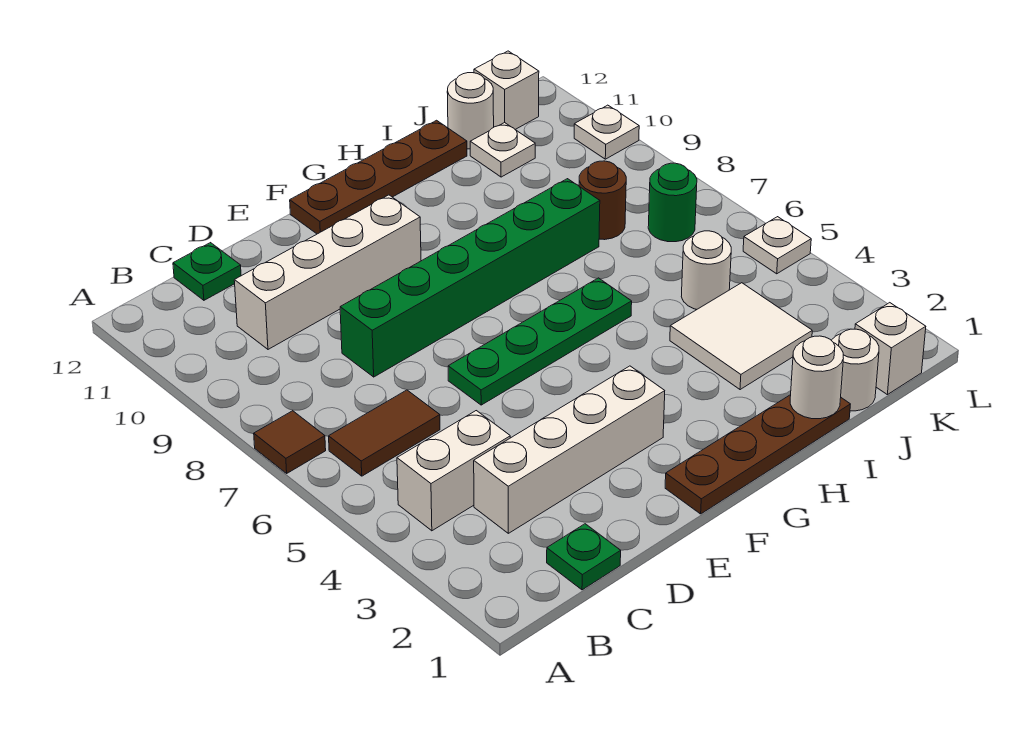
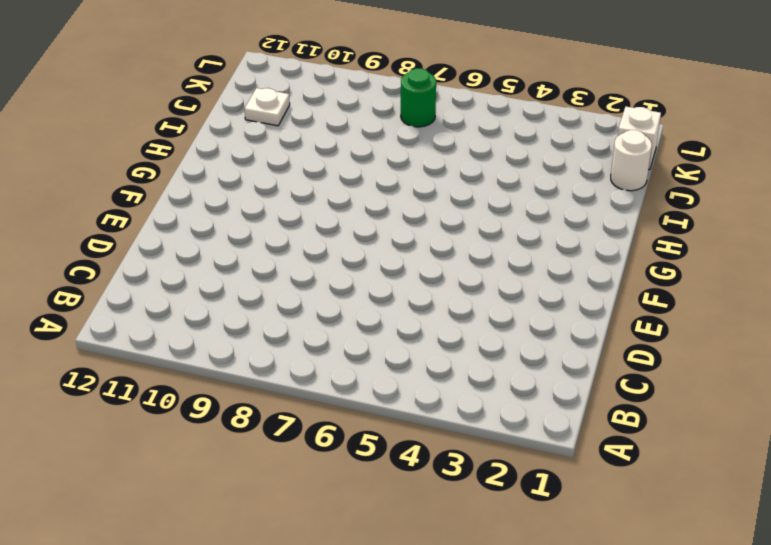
none -> brown 1x1 tile [254,411,326,473]
none -> white 1x2 brick [397,411,510,531]
none -> brown 1x2 tile [329,390,440,476]

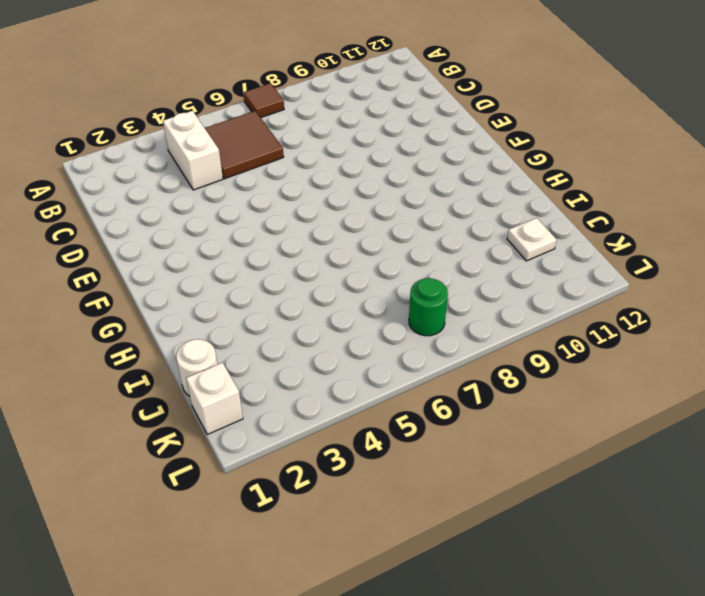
brown 2x2 tile [205,111,284,179] -> brown 1x2 tile [329,390,440,476]
none -> green 1x1 plate [547,524,621,590]
none -> white 1x4 brick [474,366,665,533]
none -> white 1x4 brick [234,195,421,349]

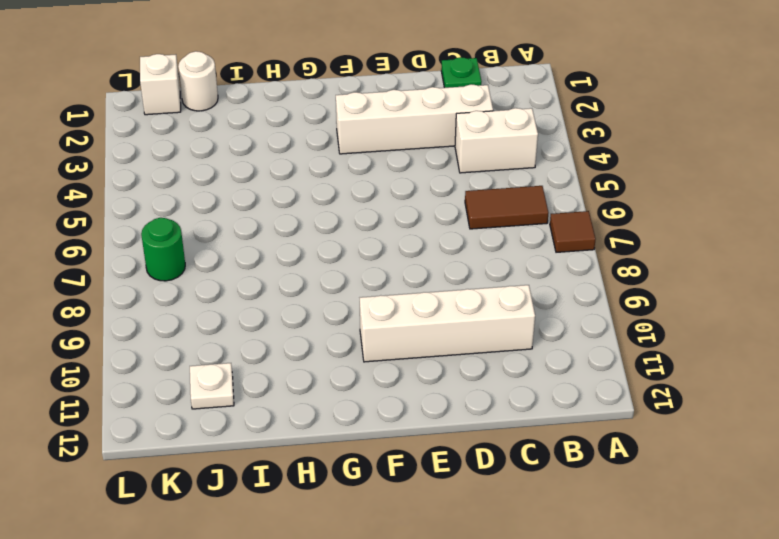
none -> green 1x1 plate [173,243,241,300]
none -> green 1x6 brick [340,179,600,377]
none -> green 1x4 plate [448,278,632,405]

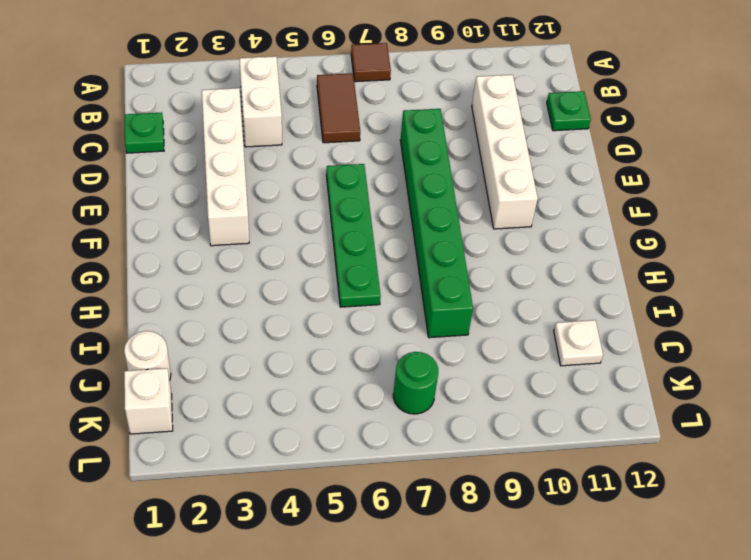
none -> brown 1x4 plate [665,395,850,514]
none -> brown 1x4 plate [290,120,467,234]
none -> white 2x2 tile [670,283,812,390]

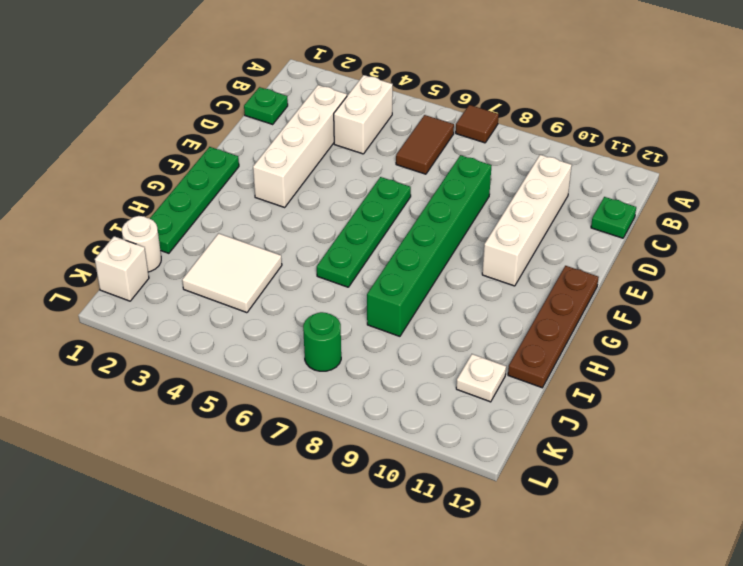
green 1x4 plate [150,147,239,253] -> brown 1x4 plate [665,395,850,514]
none -> white 1x1 round brick [681,231,731,309]
none -> brown 1x1 round brick [579,161,626,240]
none -> white 1x1 round brick [447,73,494,149]

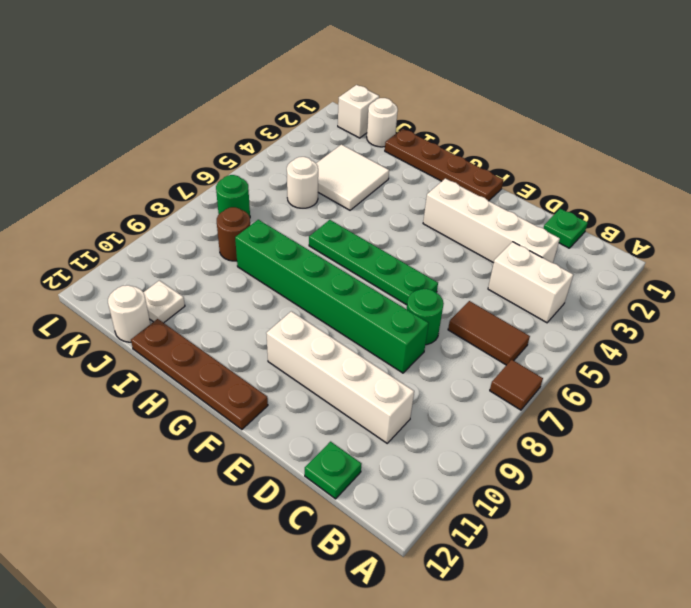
green 1x1 round brick [407,289,444,345] -> none
none -> white 1x1 brick [474,51,539,130]
none -> white 1x1 plate [743,217,811,274]
none -> white 1x1 plate [574,105,639,159]

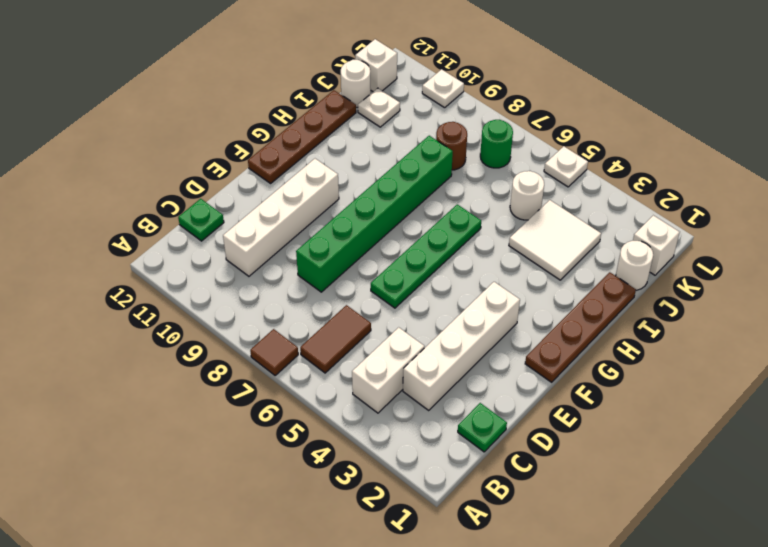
none -> white 1x1 round brick [790,336,843,419]

